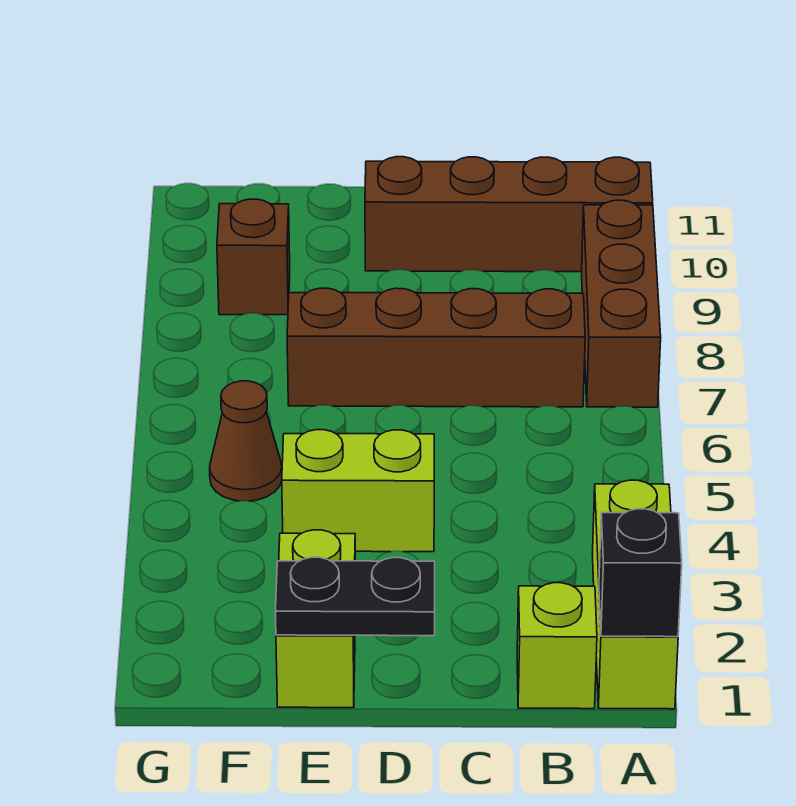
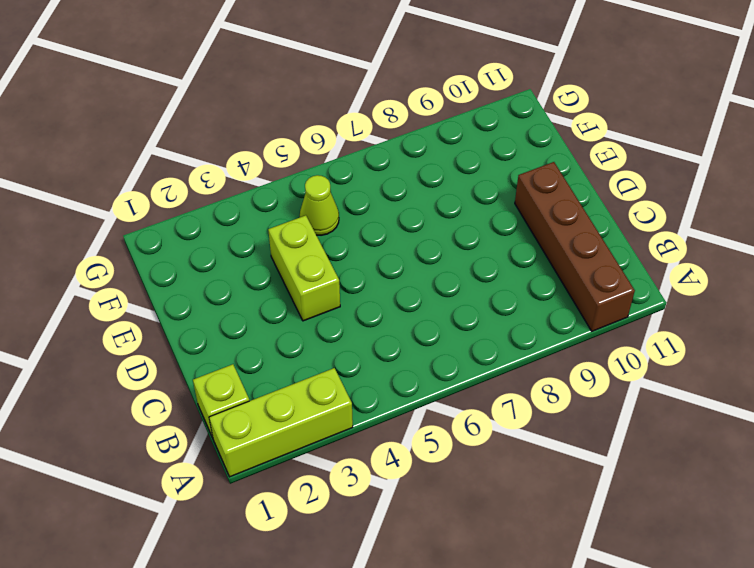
lime 1x1 cone [300,175,339,235] -> brown 1x1 cone [210,381,282,501]
none -> brown 1x3 brick [582,200,661,407]
none -> brown 1x4 brick [287,288,585,407]

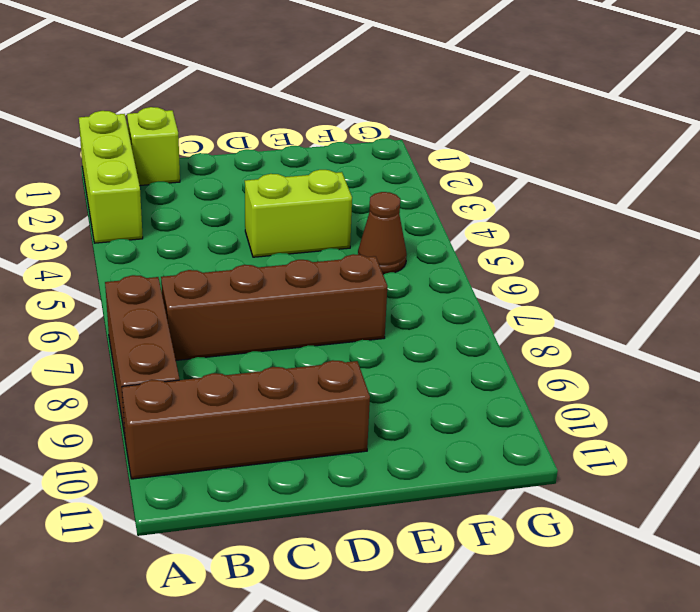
none -> lime 1x2 brick [276,530,355,708]
none -> brown 1x1 brick [217,199,290,315]

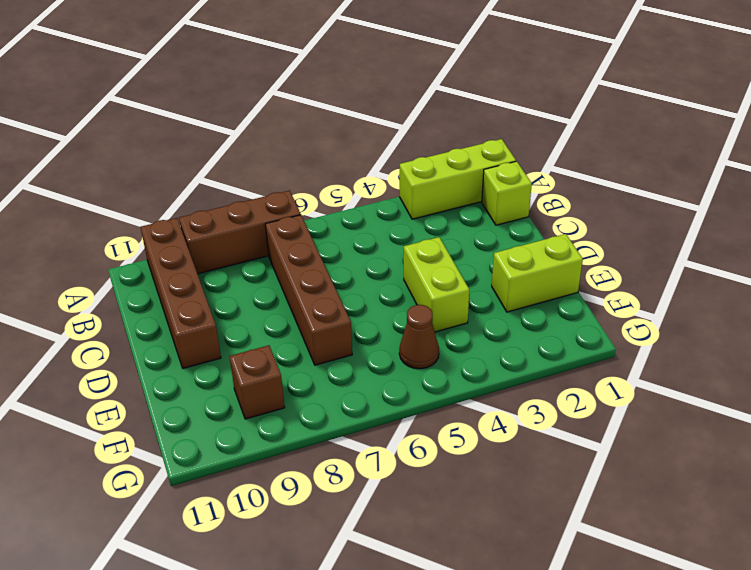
none -> black 1x1 brick [599,509,682,637]
none -> black 1x2 plate [275,557,435,636]

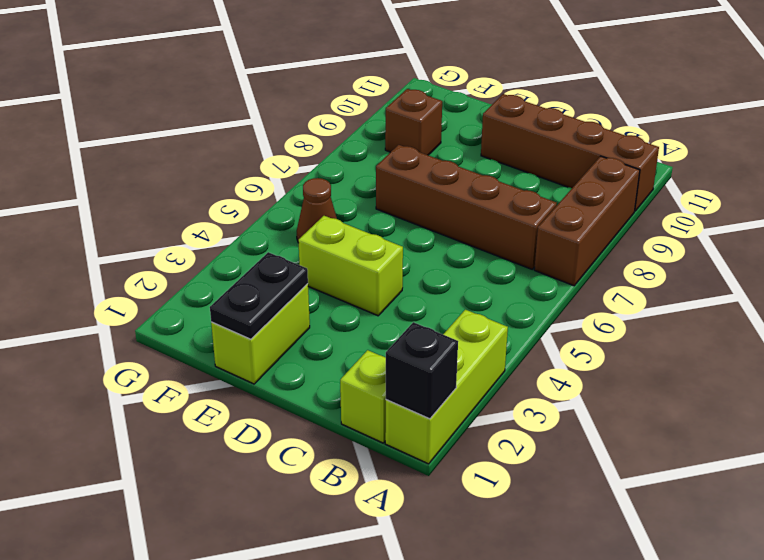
black 1x2 plate [210,252,308,339] -> black 1x2 plate turned to [275,557,435,636]

